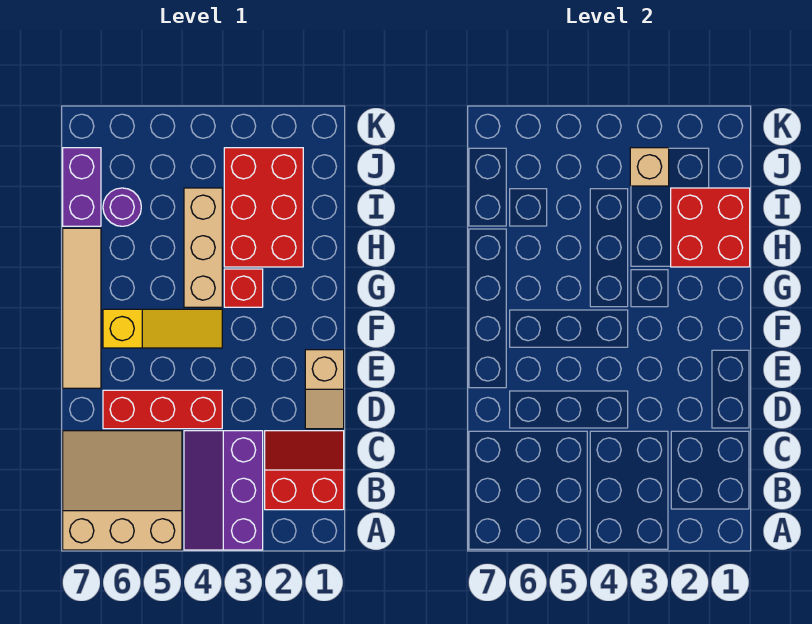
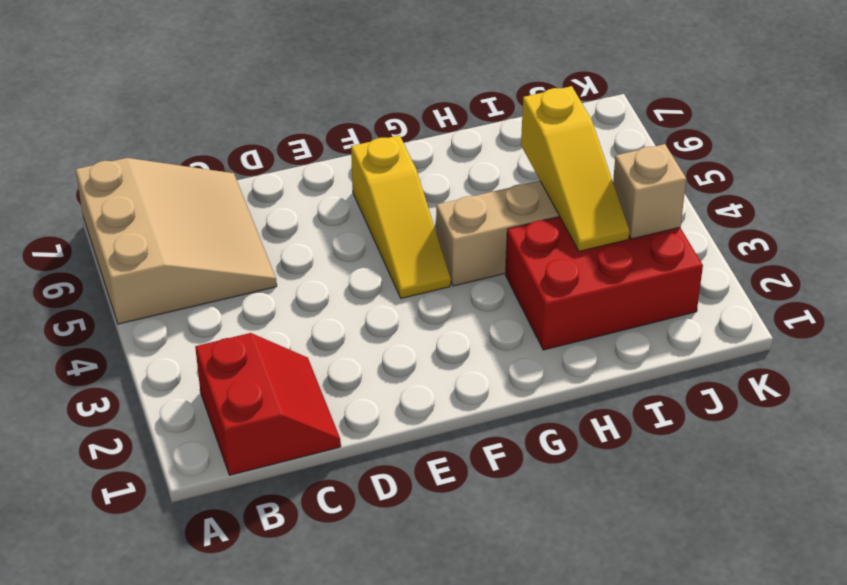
yellow 1x3 slope [521,86,630,251] -> none
none -> purple 2x3 slope [184,431,263,550]
none -> tan 1x2 slope [305,350,344,429]
none -> red 1x3 brick [103,390,222,429]

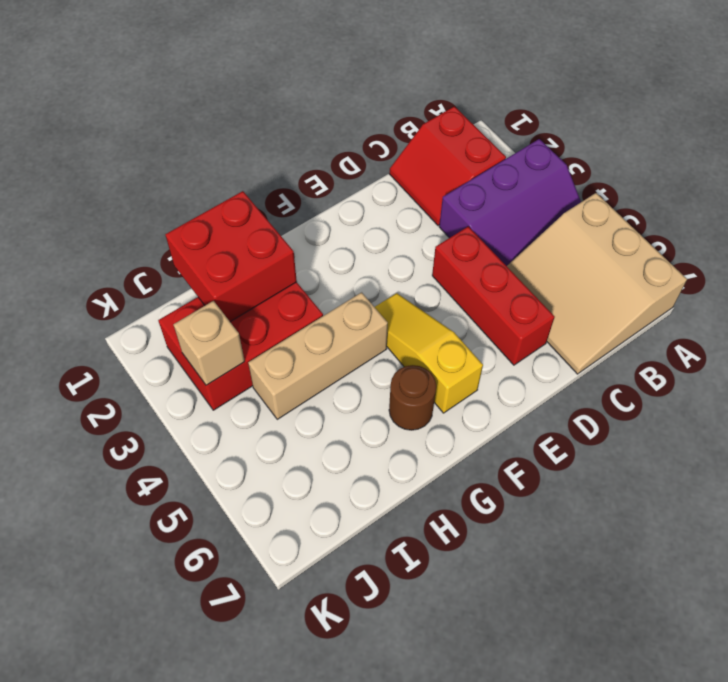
brown 1x1 round brick [389,365,436,430] -> none
none -> tan 1x2 slope [305,350,344,429]
none -> tan 1x4 tile [63,228,101,388]
none -> red 1x1 brick [224,269,263,307]

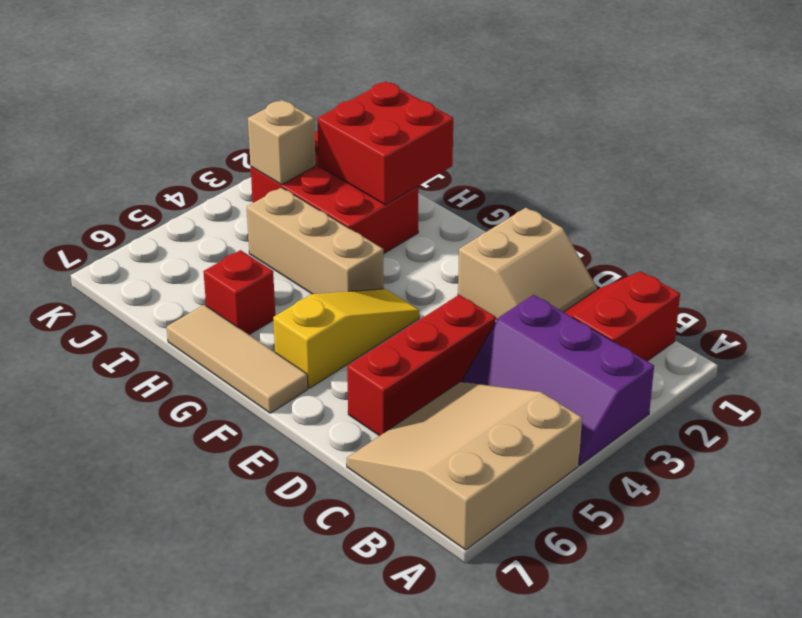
tan 2x2 slope [458,208,597,320] -> tan 1x2 slope [305,350,344,429]
tan 1x3 tile [167,305,308,413] -> tan 1x4 tile [63,228,101,388]
red 1x1 brick [203,250,275,335] -> red 1x1 brick moved to [224,269,263,307]
none -> purple 1x1 round brick [103,188,141,226]
none -> purple 1x2 brick [63,148,101,226]

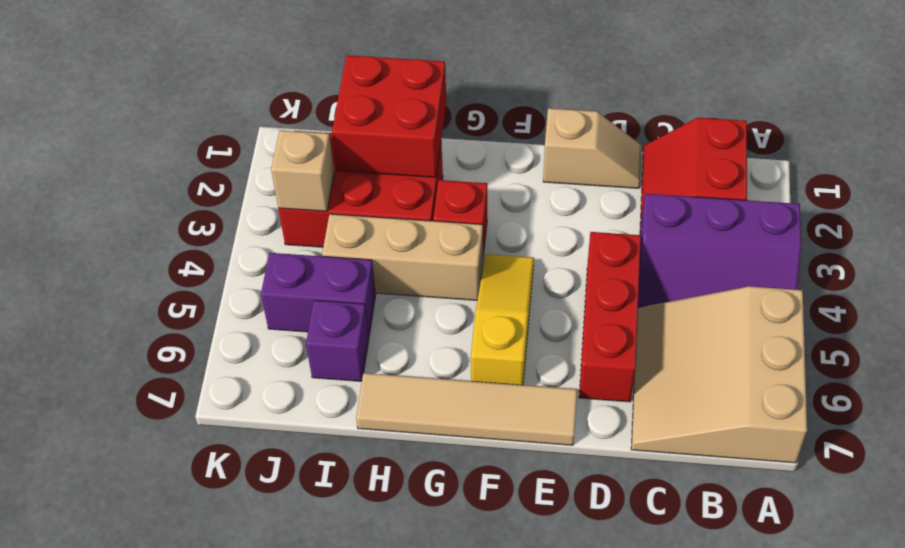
purple 1x2 brick [261,253,376,335] -> purple 1x2 brick moved to [63,148,101,226]
purple 1x1 brick [306,300,369,381] -> purple 1x1 round brick [103,188,141,226]

